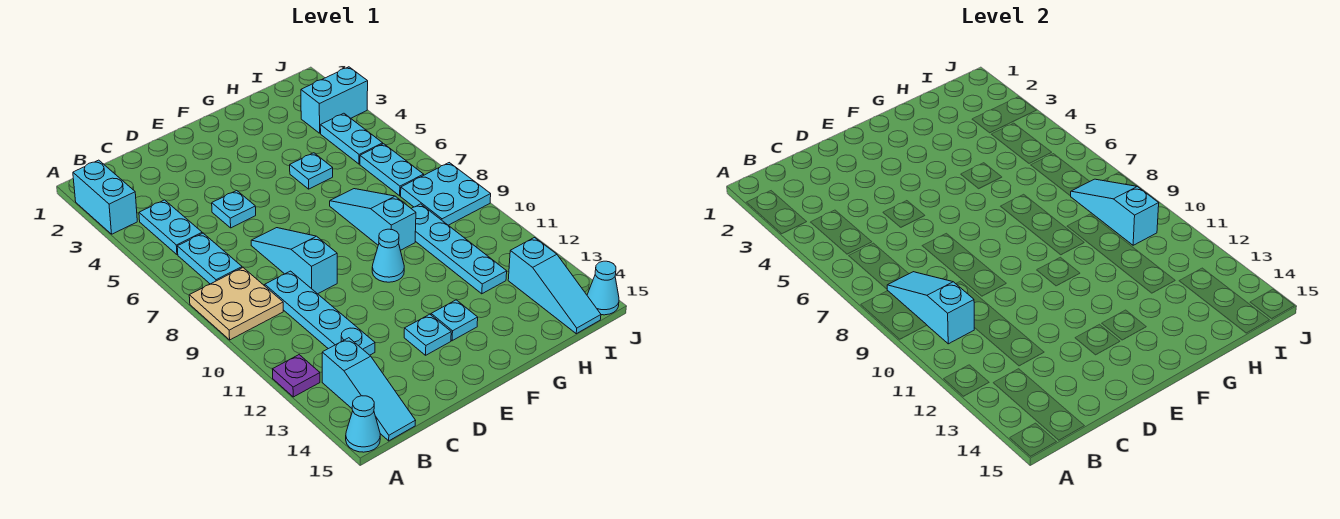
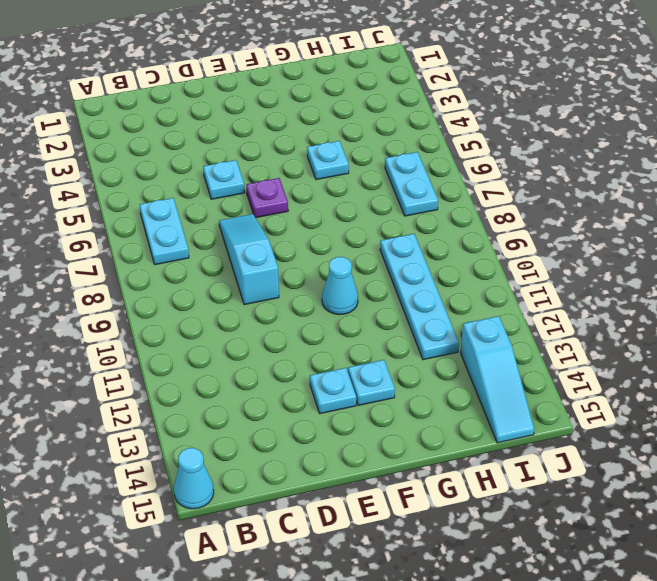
purple 1x1 plate [246,178,288,218] -> purple 1x1 plate moved to [272,355,320,397]
none -> cyan 1x2 brick [73,160,137,234]
none -> tan 2x2 plate [189,268,283,340]
none -> cyan 1x2 plate [139,200,202,255]

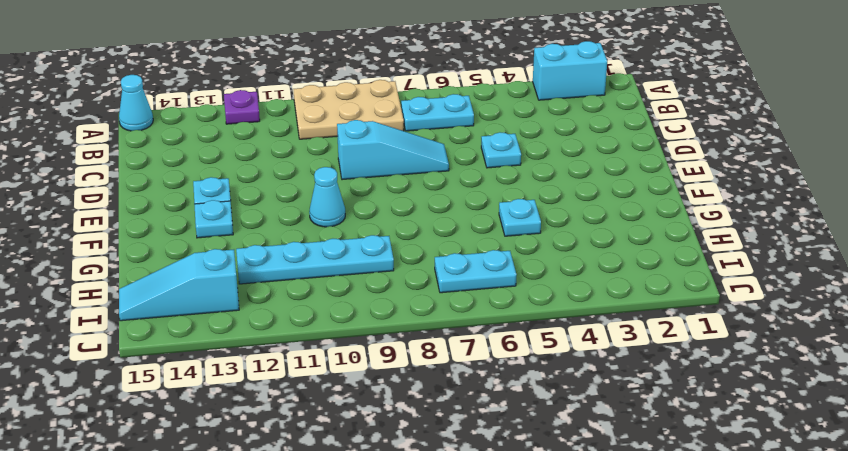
tan 2x3 plate [294,80,404,139] -> tan 2x2 plate [189,268,283,340]
none -> cyan 1x2 plate [139,200,202,255]
none -> cyan 1x3 slope [322,338,416,441]
none -> cyan 1x4 plate [265,271,375,355]

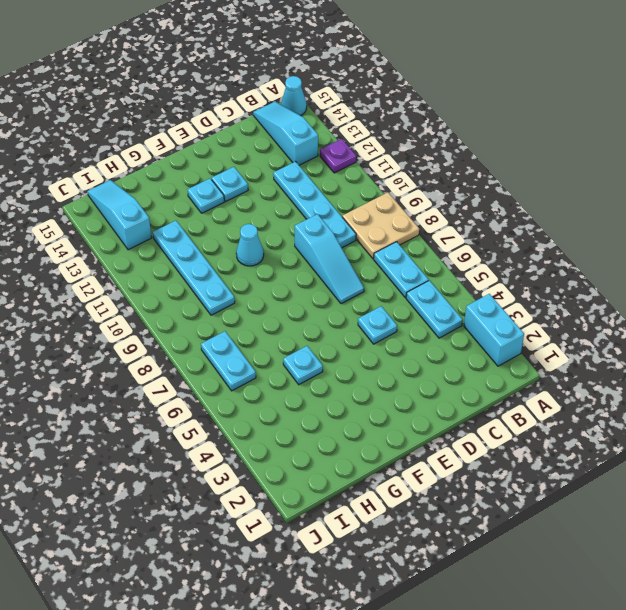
none -> cyan 1x3 slope [330,189,416,250]
none -> cyan 1x2 brick [301,67,368,133]
none -> cyan 1x2 plate [320,113,383,164]

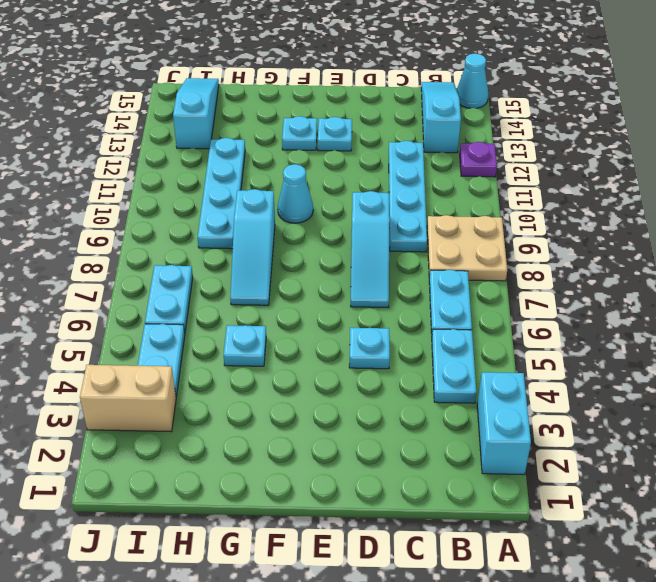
tan 1x2 brick [80,365,176,432] -> cyan 1x2 brick [301,67,368,133]
none -> cyan 2x2 plate [401,163,491,225]
none -> cyan 1x1 cone [587,261,619,315]
none -> cyan 1x3 slope [887,272,974,344]

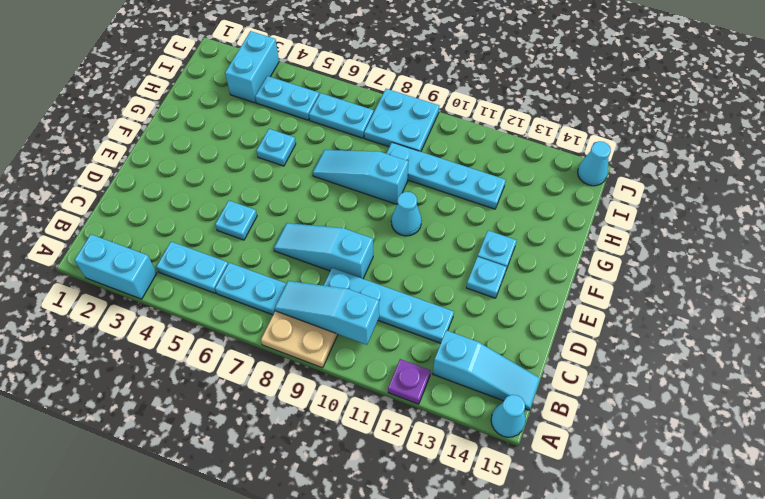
none -> cyan 1x3 slope [508,238,601,334]
none -> cyan 1x3 slope [1071,179,1159,245]

